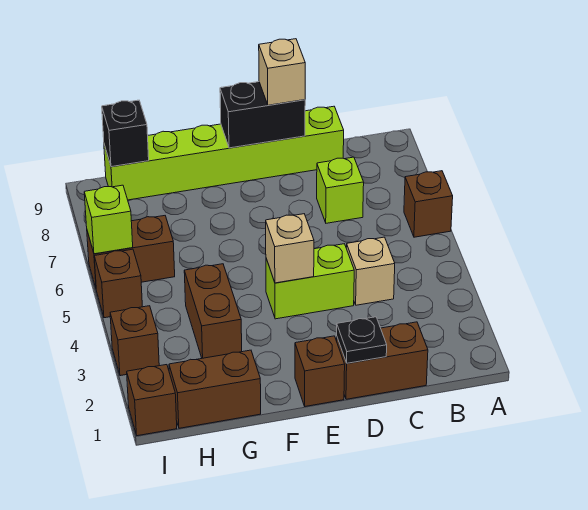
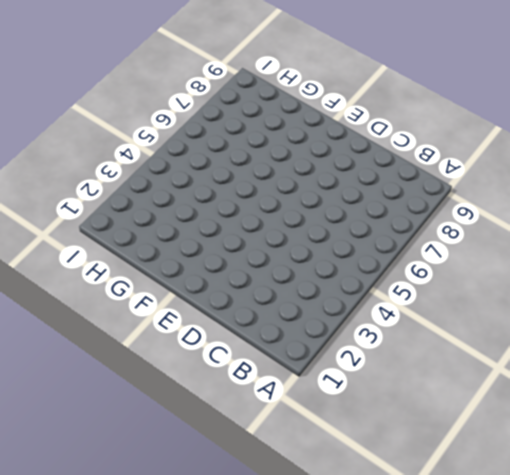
none -> brown 1x1 brick [404,171,453,237]
none -> brown 1x2 brick [337,322,428,399]
none -> tan 1x1 brick [346,237,395,305]

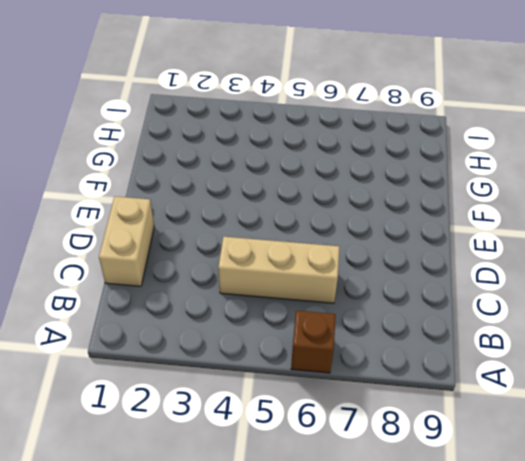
tan 1x2 brick [99,196,154,286] -> brown 1x2 brick [337,322,428,399]
tan 1x3 brick [218,237,340,303] -> tan 1x1 brick [346,237,395,305]
none -> lime 1x1 brick [317,157,364,223]
none -> lime 1x6 brick [104,106,344,200]
none -> lime 1x2 brick [266,244,354,319]

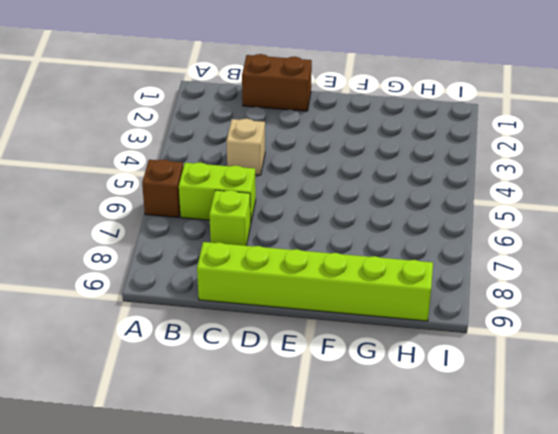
lime 1x2 brick [179,162,256,221] -> lime 1x2 brick moved to [266,244,354,319]
none -> brown 1x1 brick [295,336,345,406]
none -> brown 1x2 brick [169,350,261,428]
none -> brown 1x2 brick [184,264,242,358]

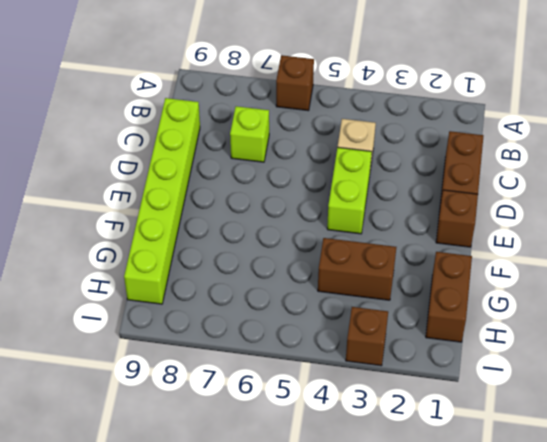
none -> brown 1x2 brick [87,216,175,287]
none -> brown 1x1 brick [127,365,177,436]
none -> brown 1x1 brick [94,249,142,318]

